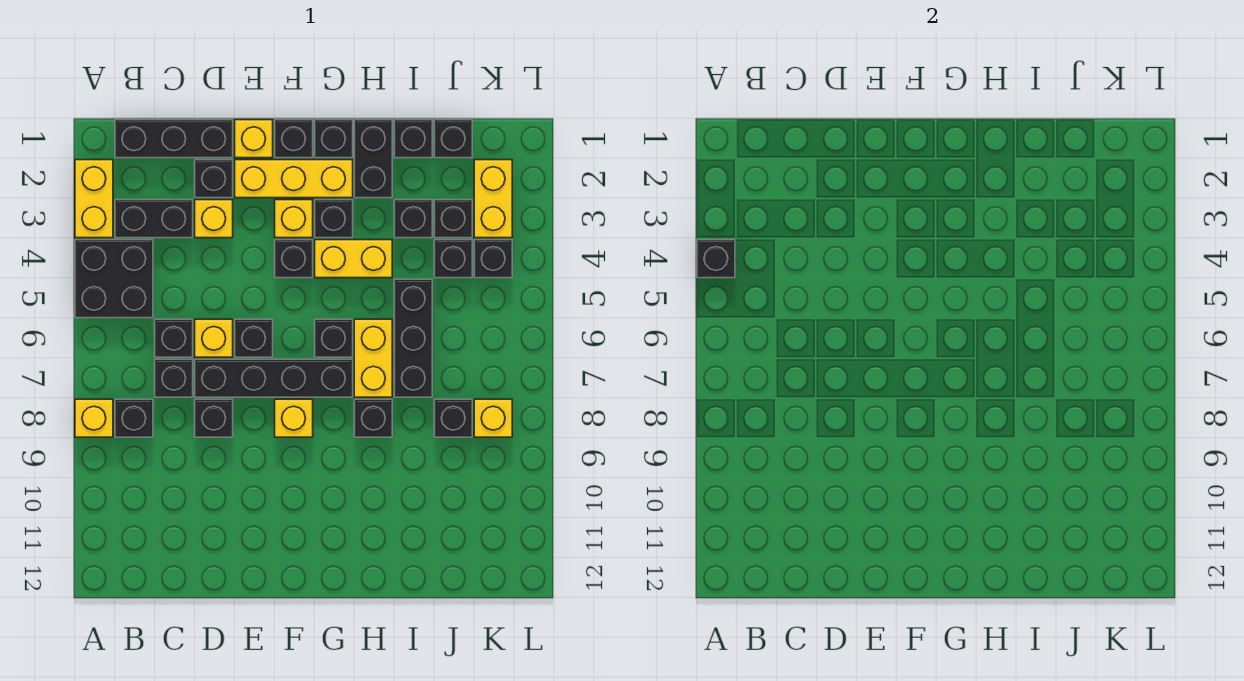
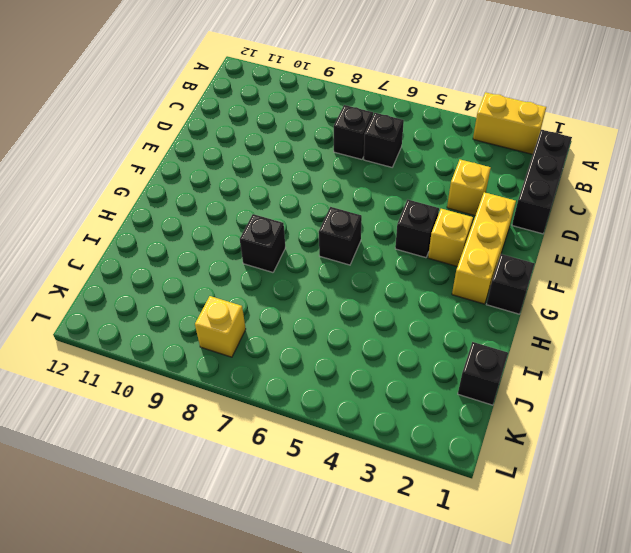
none -> black 2x2 brick [75,240,153,318]
none -> yellow 1x1 brick [75,399,113,437]
none -> black 1x2 brick [115,200,193,238]
none -> black 1x1 brick [115,399,153,437]

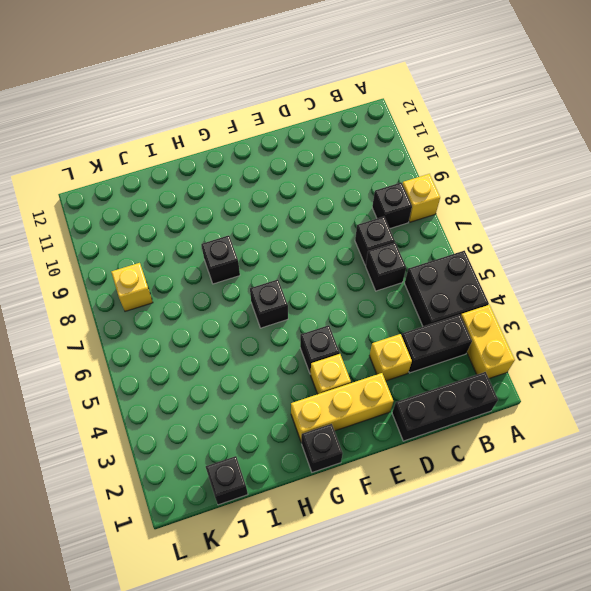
none -> black 1x1 brick [195,160,233,198]
none -> yellow 1x1 brick [195,319,233,357]
none -> black 1x4 brick [195,359,353,397]
none -> black 1x1 brick [195,399,233,437]

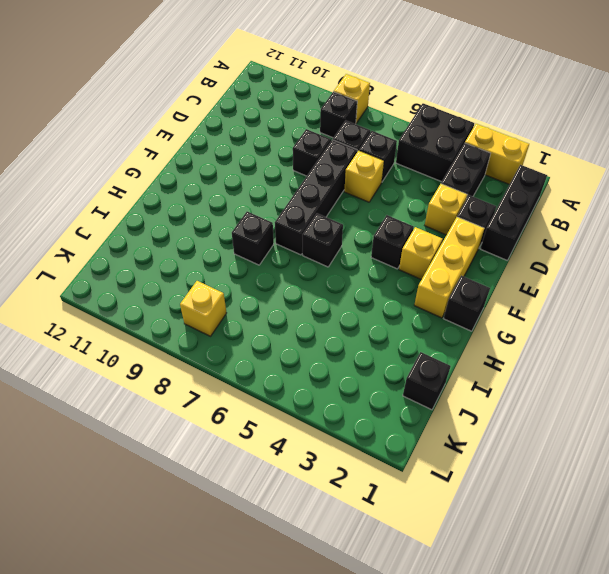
none -> yellow 1x1 brick [235,120,273,158]
none -> black 1x1 brick [235,319,273,357]
none -> black 1x1 brick [275,120,313,158]
none -> yellow 1x1 brick [275,399,313,437]

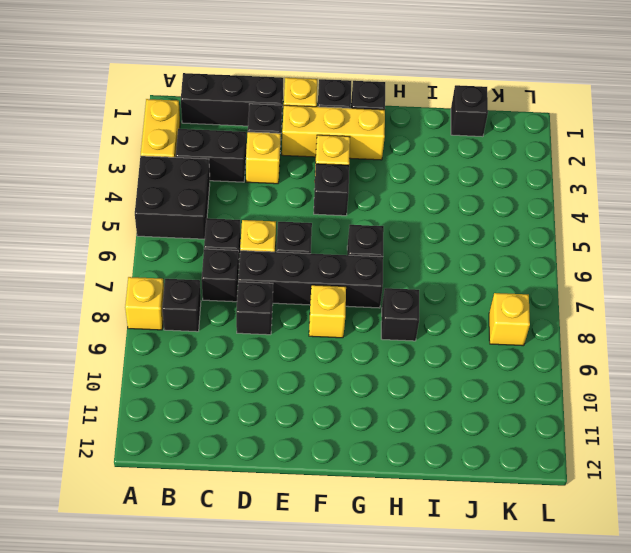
none -> black 1x1 brick [315,200,353,238]
none -> yellow 1x2 brick [315,240,392,278]
none -> black 1x2 brick [354,120,392,198]
none -> yellow 1x2 brick [354,319,392,397]

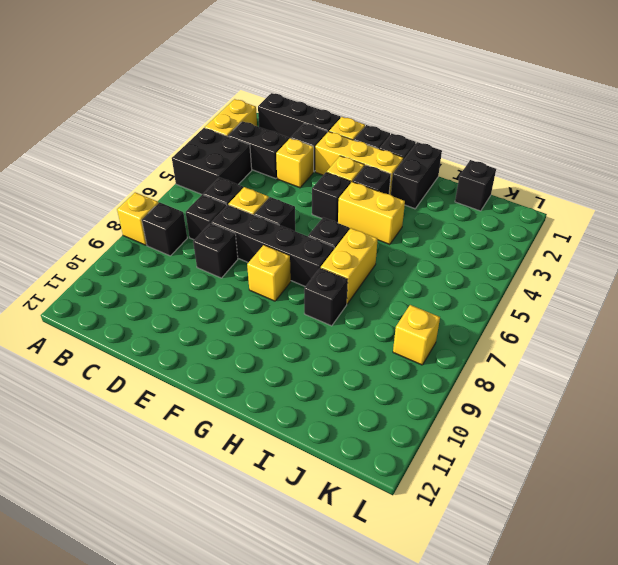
none -> black 1x1 brick [394,120,432,158]
none -> black 1x1 brick [394,200,432,238]
none -> black 1x3 brick [394,279,432,397]
none -> black 1x1 brick [434,200,472,238]

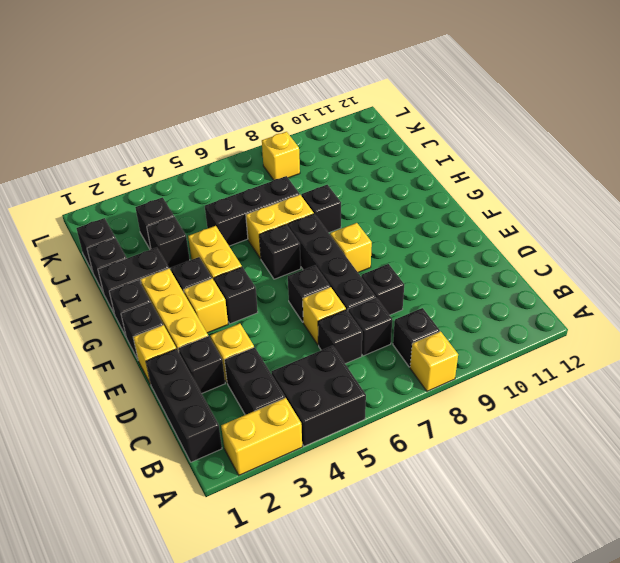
none -> black 1x1 brick [434,240,472,278]
none -> black 1x1 brick [434,399,472,437]
none -> yellow 1x2 brick [474,160,512,238]
none -> black 1x1 brick [474,240,512,278]

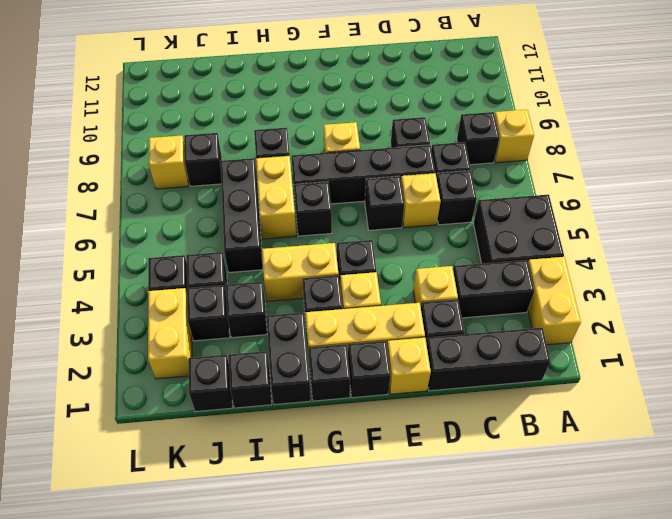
none -> black 1x1 brick [697,240,735,278]

